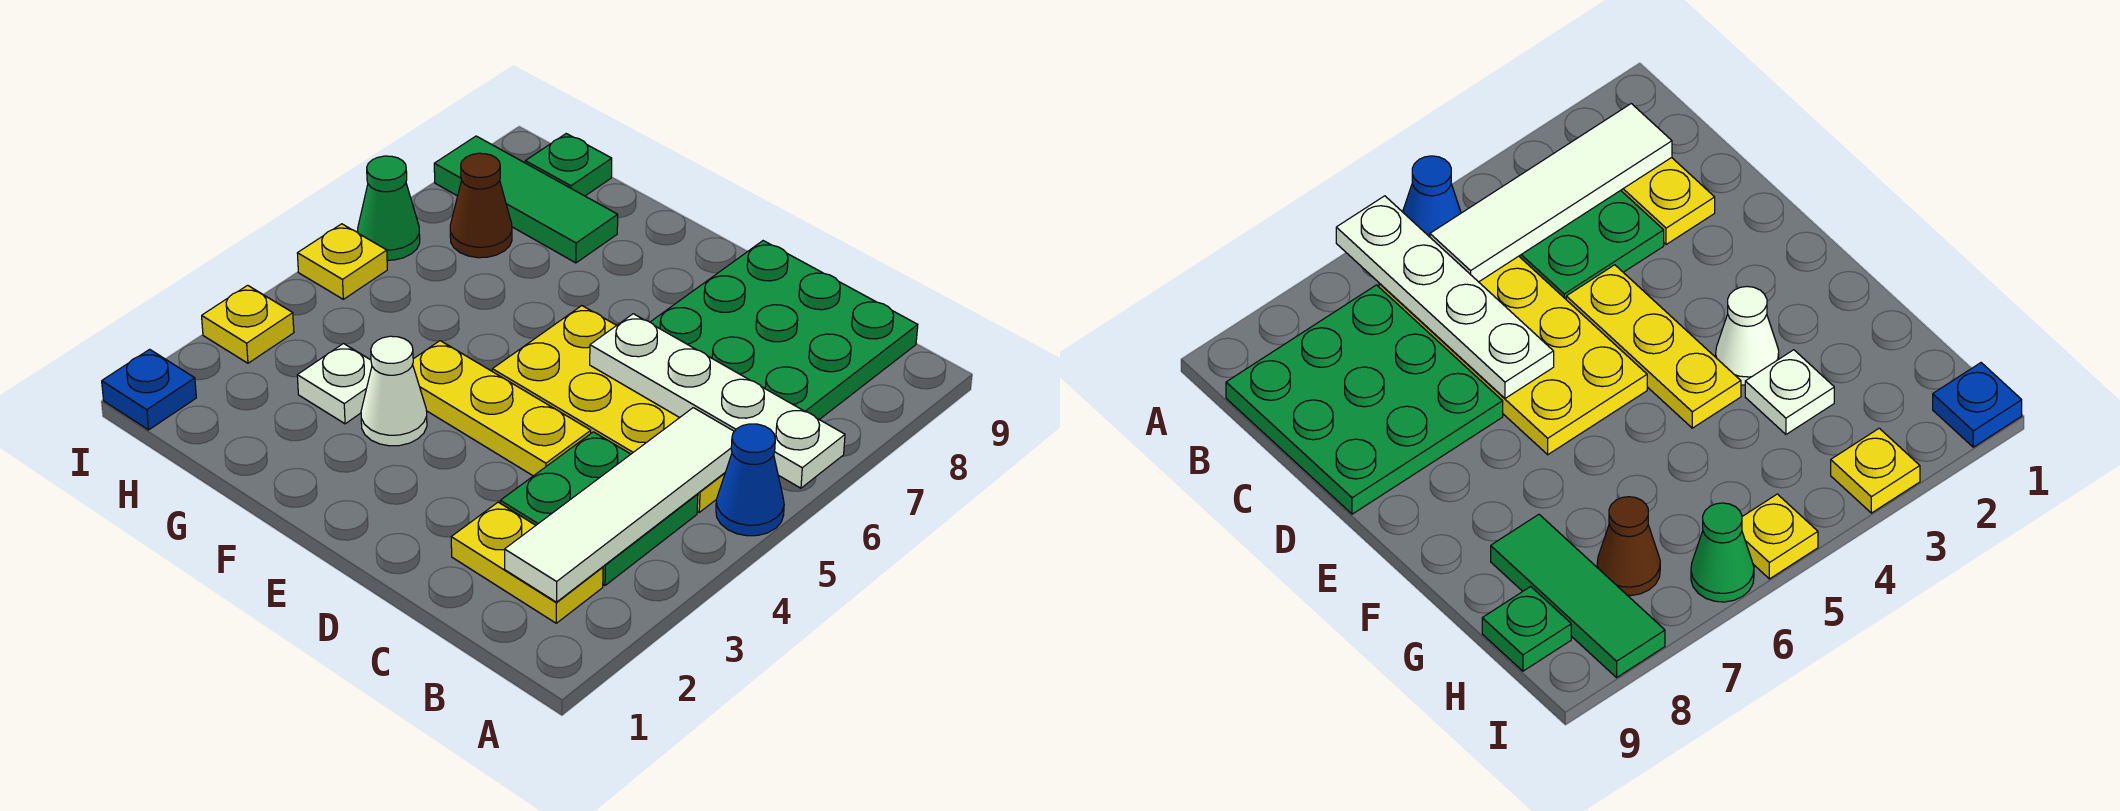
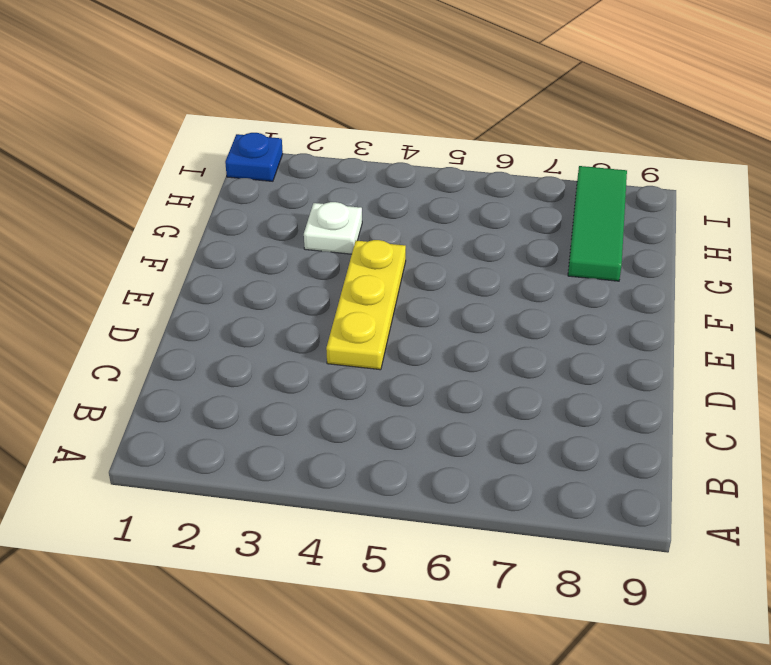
none -> blue 1x1 cone [716,424,784,536]
none -> yellow 1x2 plate [451,502,603,623]
none -> green 2x2 plate [500,432,698,585]

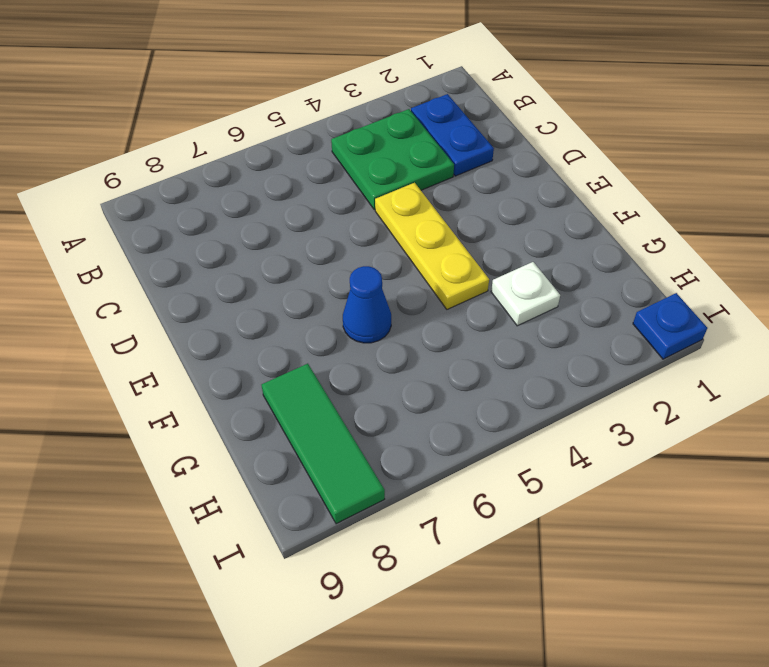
blue 1x2 plate [411,94,494,176] -> yellow 1x2 plate [451,502,603,623]
blue 1x1 cone [343,266,391,343] -> blue 1x1 cone moved to [716,424,784,536]
none -> yellow 2x4 plate [492,306,725,512]
none -> green 3x3 plate [650,241,918,420]
none -> white 1x1 cone [361,336,427,446]

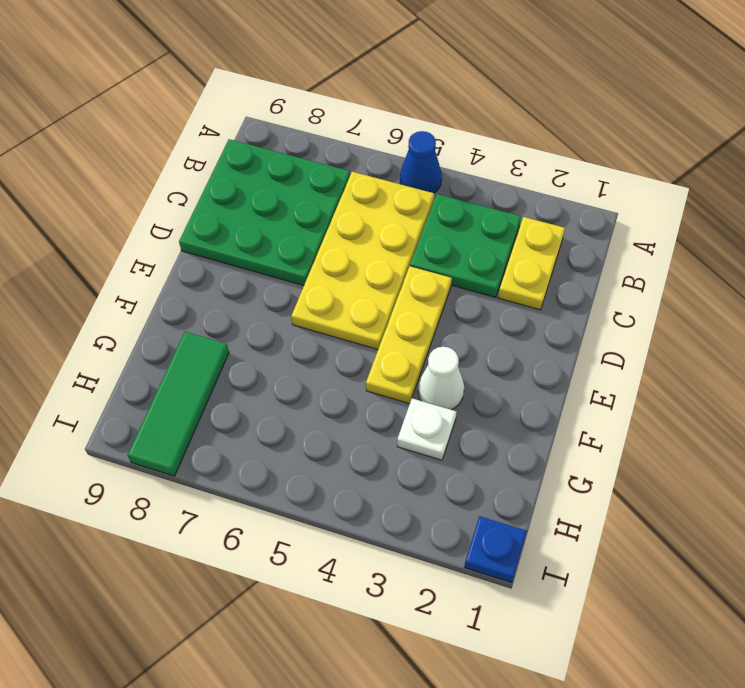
none -> brown 1x1 cone [450,153,512,258]
none -> green 1x1 plate [525,134,612,196]
none -> yellow 1x1 plate [202,285,294,363]

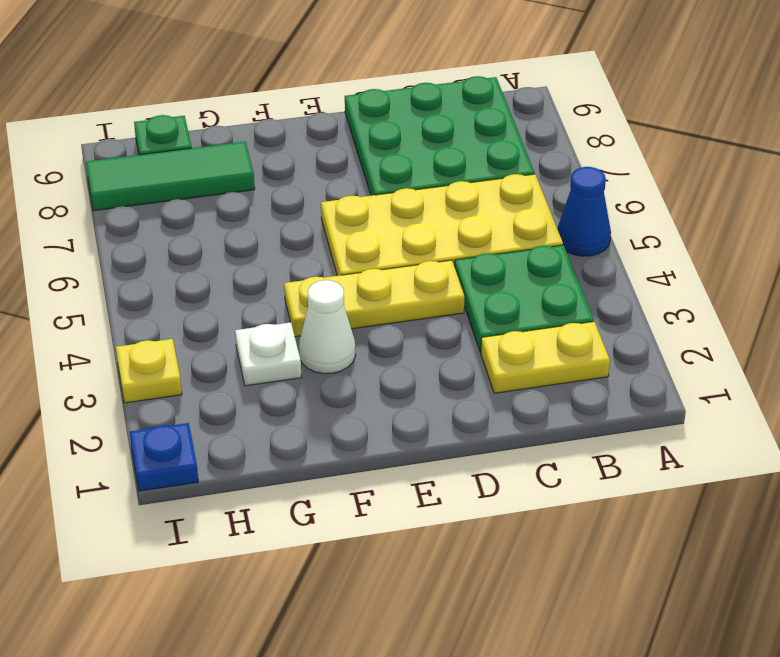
none -> brown 1x1 cone [450,153,512,258]
none -> yellow 1x1 plate [297,224,387,299]
none -> green 1x1 cone [358,156,420,260]

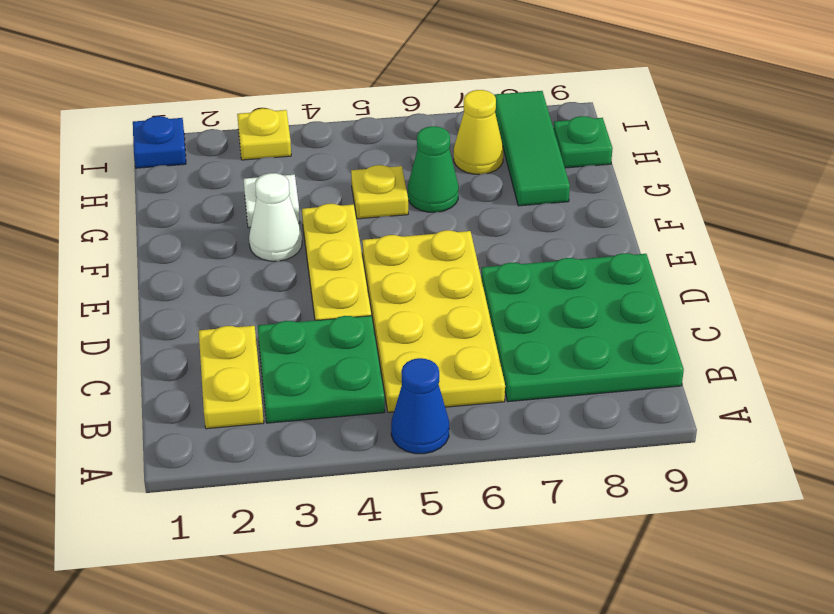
yellow 1x1 plate [351,165,408,219] -> yellow 1x1 plate moved to [297,224,387,299]
green 1x1 cone [408,126,459,212] -> green 1x1 cone moved to [358,156,420,260]
yellow 1x1 cone [454,90,503,174] -> brown 1x1 cone [450,153,512,258]
none -> white 1x4 plate [590,314,845,488]
none -> white 1x4 tile [505,408,734,602]

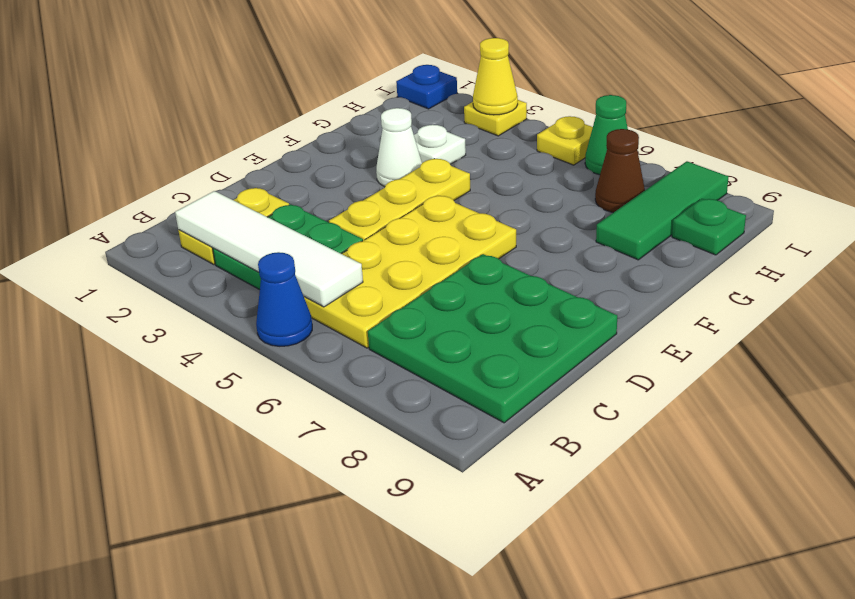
yellow 1x1 cone [473,38,518,115] -> none
none -> white 1x4 plate [590,314,845,488]

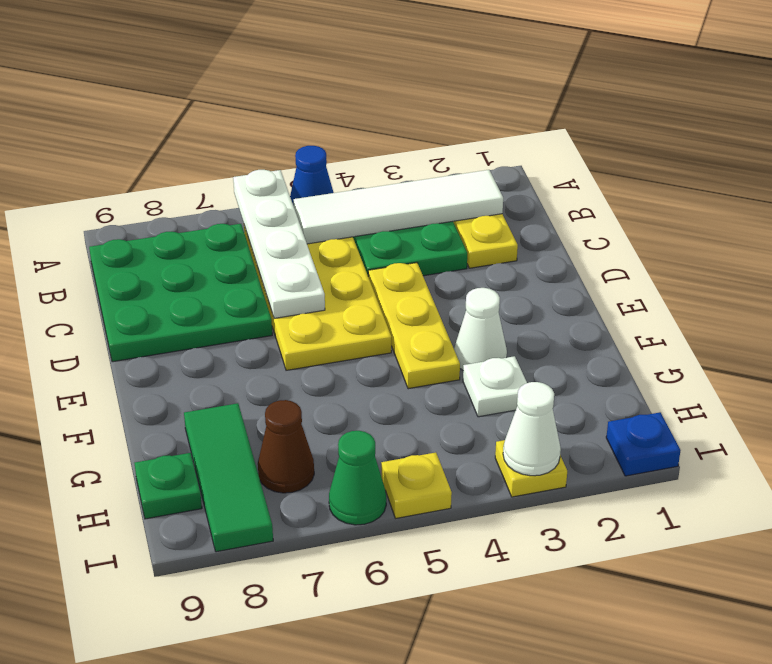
white 1x1 cone [503,382,561,476] -> none

